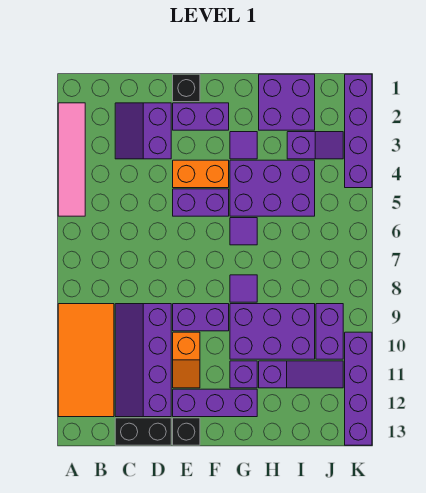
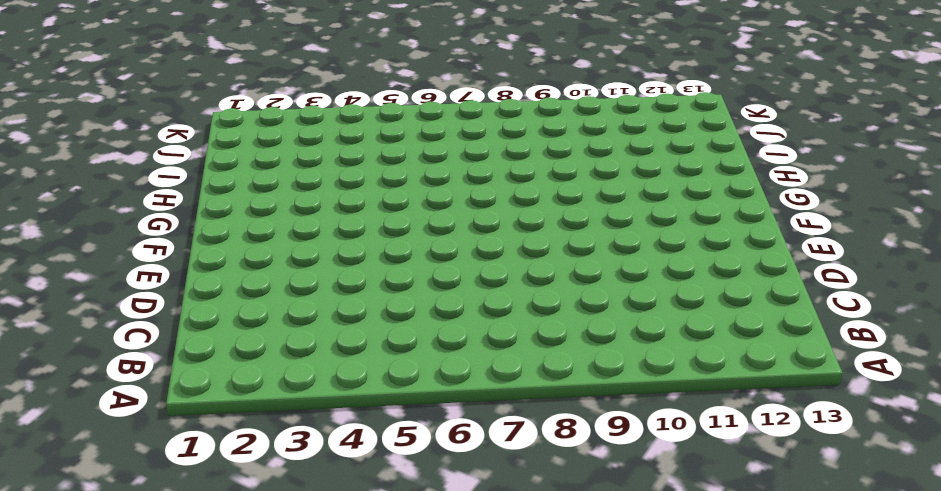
none -> pink 1x4 tile [58,103,85,216]
none -> orange 2x4 tile [58,304,114,417]
none -> purple 2x2 slope [115,103,171,159]

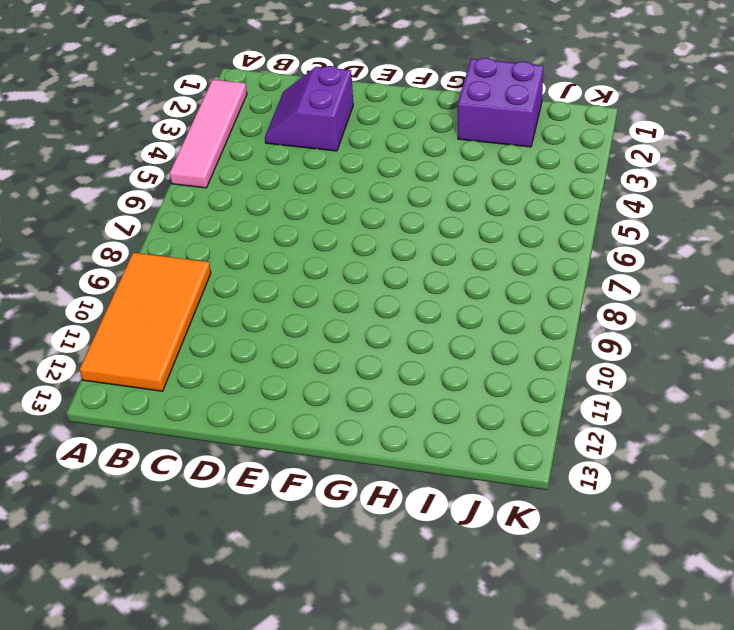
none -> purple 2x4 slope [115,304,171,417]
none -> black 1x2 brick [115,418,171,445]
none -> black 1x1 brick [173,74,200,102]

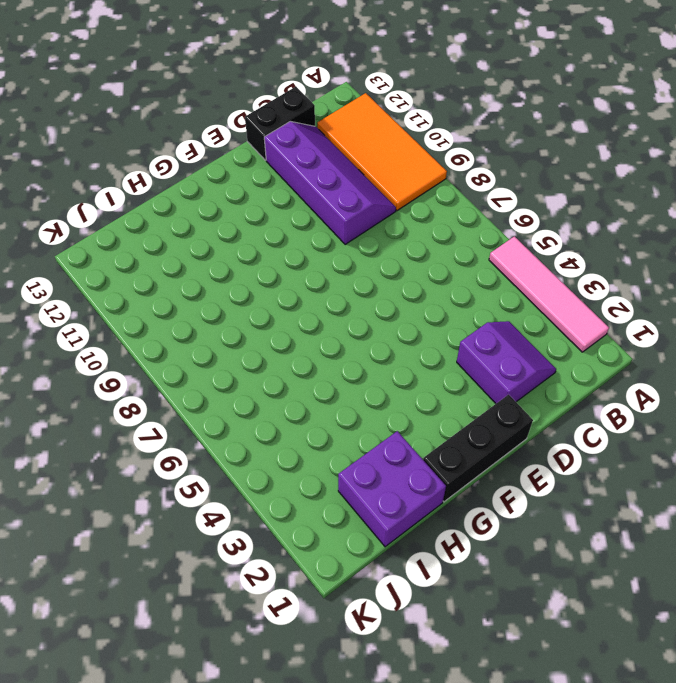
black 1x3 brick [423,394,533,502] -> black 1x1 brick [173,74,200,102]
none -> purple 1x2 brick [173,103,229,130]
none -> orange 1x2 brick [173,160,229,188]
none -> purple 1x2 brick [173,189,229,216]

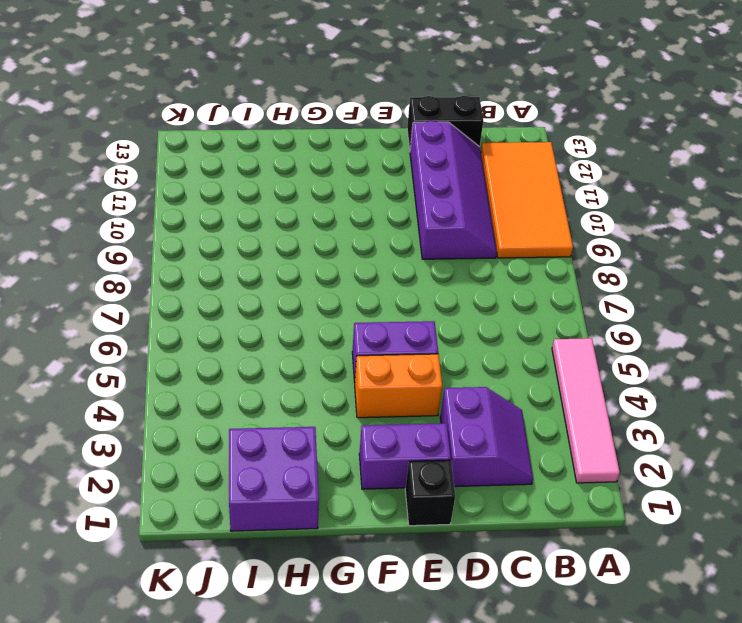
none -> purple 1x2 brick [173,304,229,331]
none -> orange 1x2 slope [173,332,200,388]
none -> purple 1x3 brick [173,389,257,417]

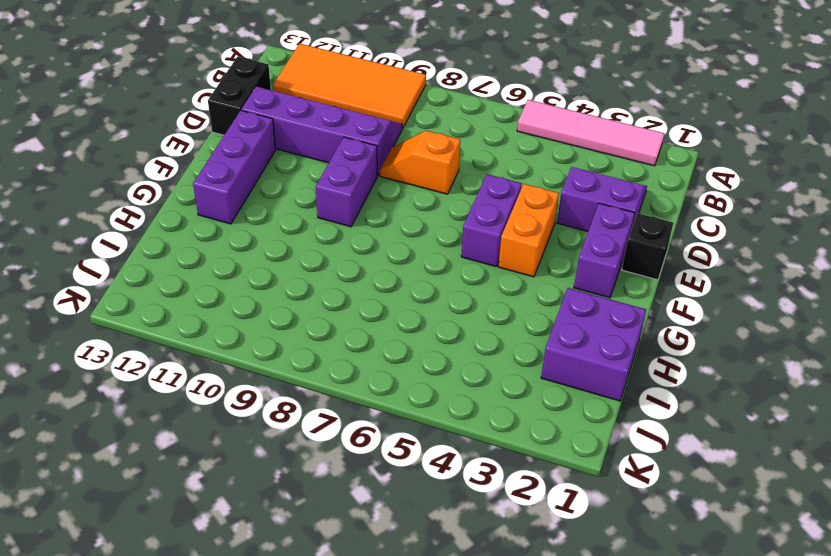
orange 1x2 slope [380,131,460,194] -> orange 1x2 slope moved to [173,332,200,388]
none -> black 1x1 brick [173,418,200,445]
none -> purple 1x1 tile [230,132,257,159]
none -> purple 2x3 brick [230,160,315,216]

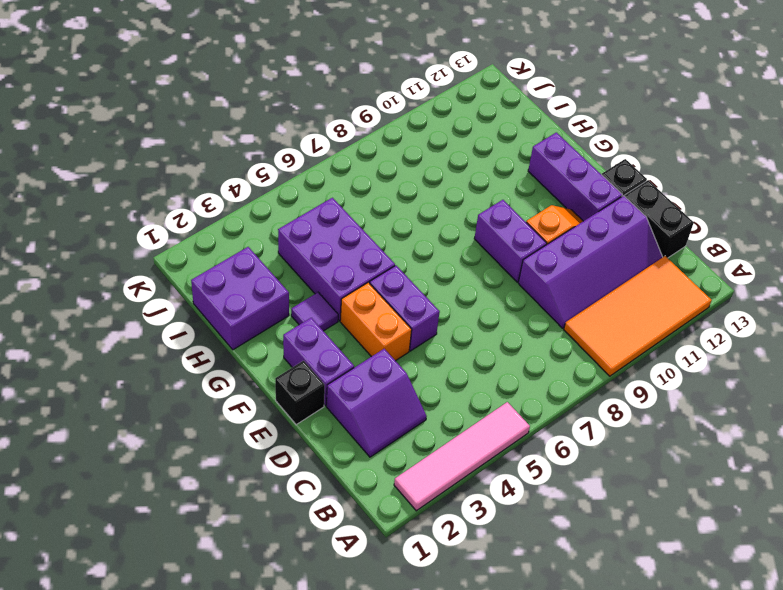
none -> purple 1x1 tile [230,218,257,245]
none -> purple 1x1 tile [230,275,257,302]
none -> purple 2x3 brick [230,304,315,359]

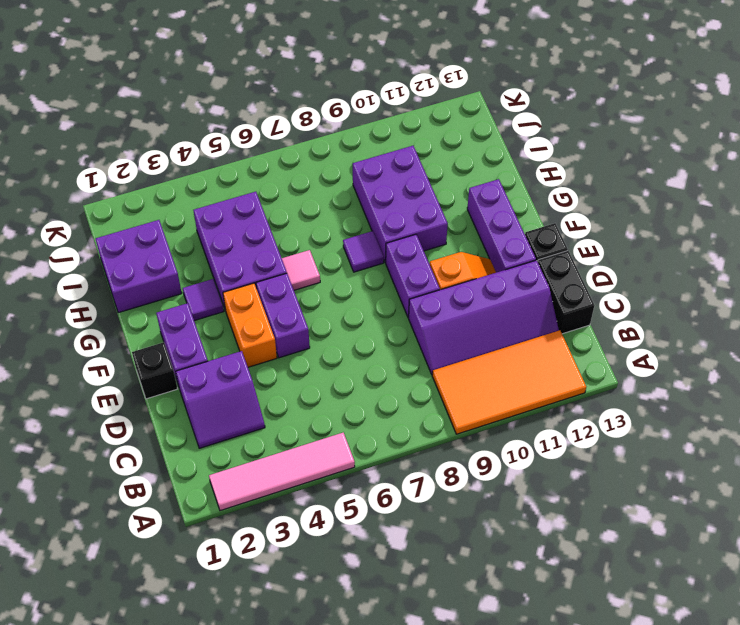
pink 1x1 tile [282,250,320,290] -> purple 1x1 tile [230,218,257,245]
none -> purple 1x1 brick [230,361,257,388]
none -> purple 1x3 slope [259,361,343,388]
none -> purple 1x2 slope [287,132,343,159]

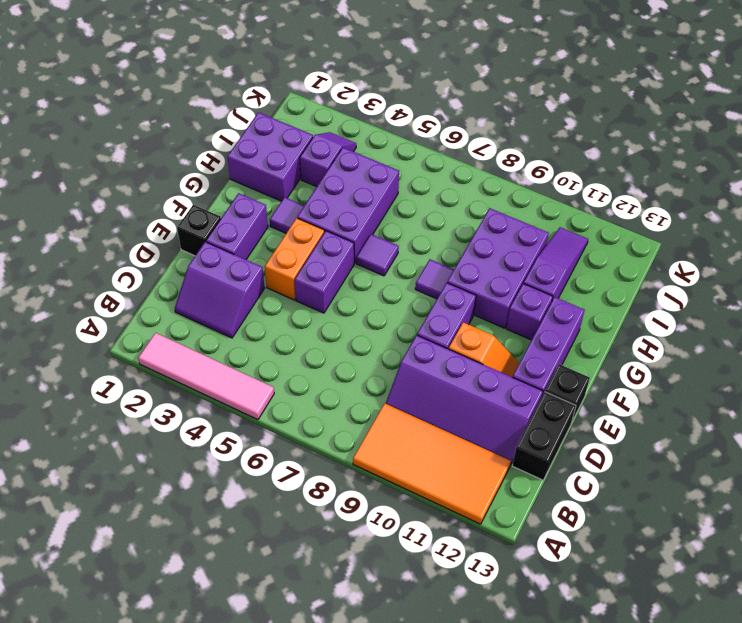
none -> purple 1x2 brick [316,304,343,359]
none -> purple 1x4 brick [345,74,372,188]
none -> purple 1x4 brick [345,332,372,445]

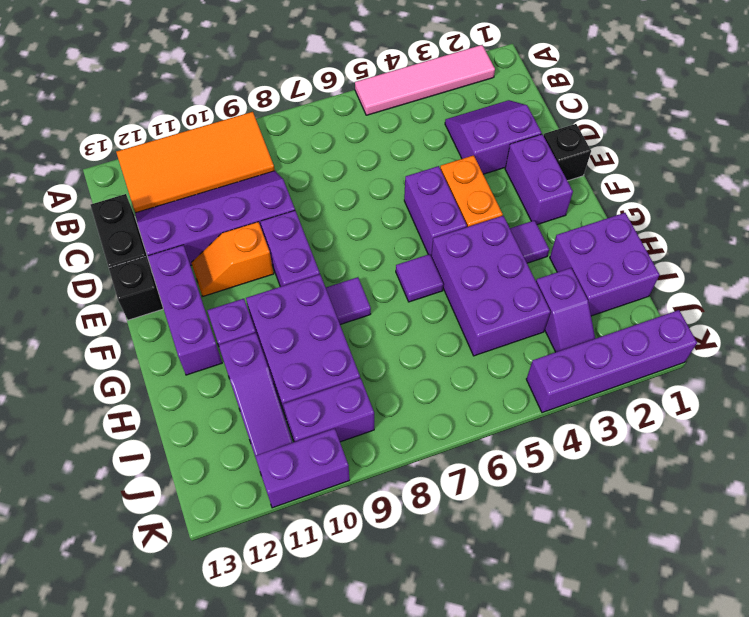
purple 1x2 brick [255,428,350,508] -> purple 1x4 brick [345,332,372,445]

